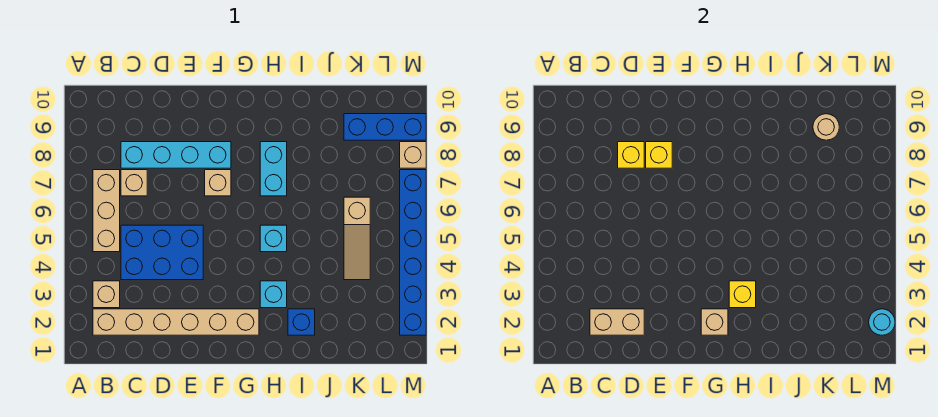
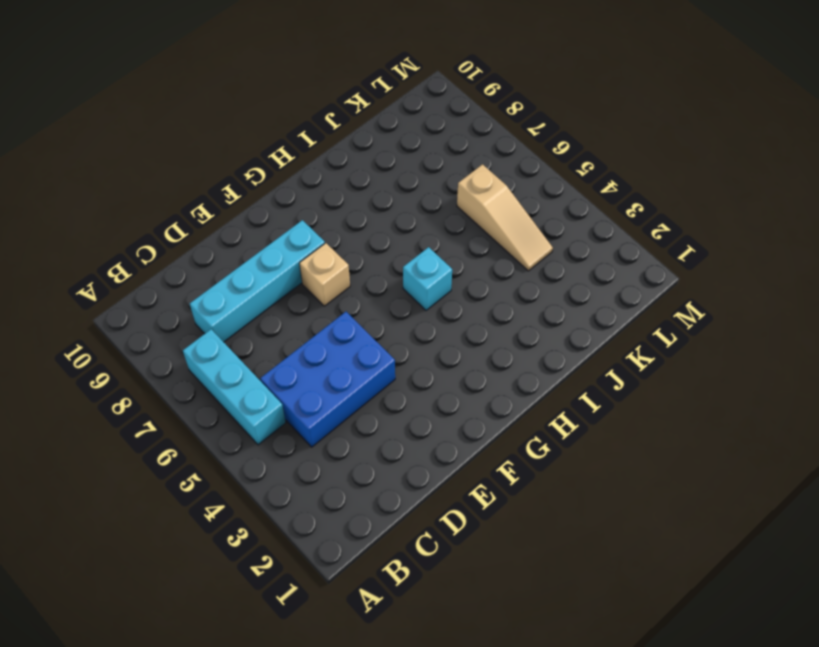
cyan 1x3 brick [183,329,286,445] -> tan 1x3 brick [93,170,120,252]
none -> tan 1x6 brick [93,309,259,335]
none -> tan 1x1 brick [93,281,120,308]
none -> tan 1x1 brick [121,170,147,196]

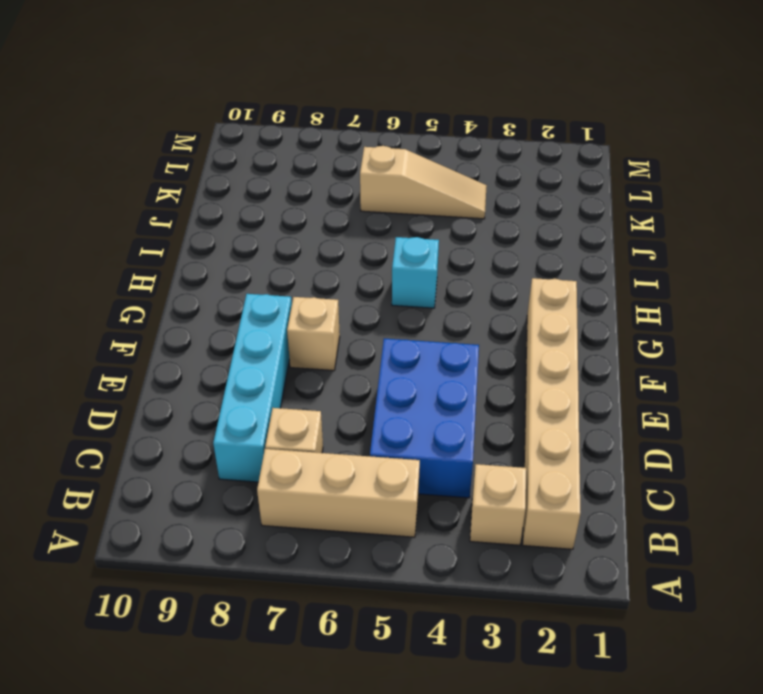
none -> cyan 1x1 brick [260,281,287,308]
none -> cyan 1x2 brick [260,142,287,196]
none -> blue 1x1 brick [288,309,315,335]

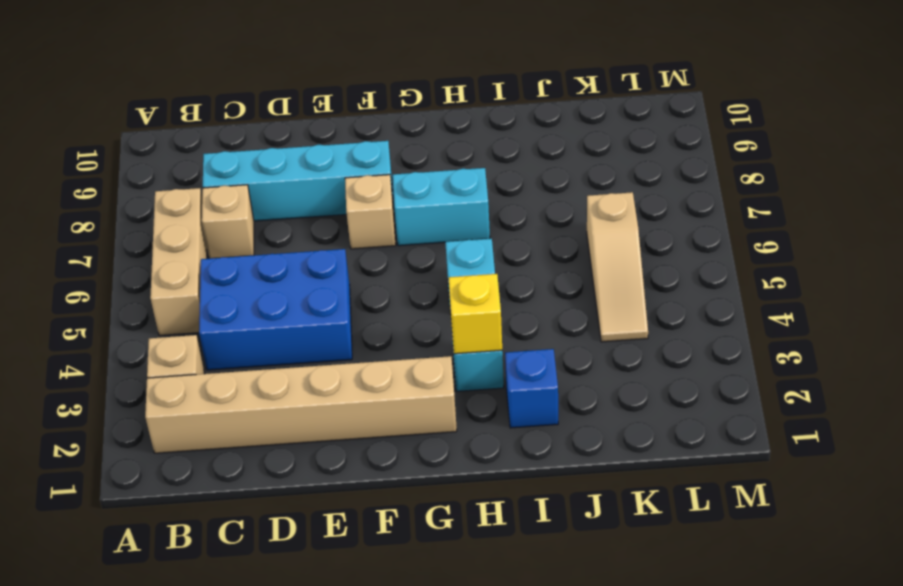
cyan 1x2 brick [393,168,490,246] -> cyan 1x2 brick turned to [260,142,287,196]
none -> blue 1x3 brick [344,114,426,140]
none -> blue 1x6 brick [400,170,426,335]
none -> tan 1x1 brick [400,142,426,168]

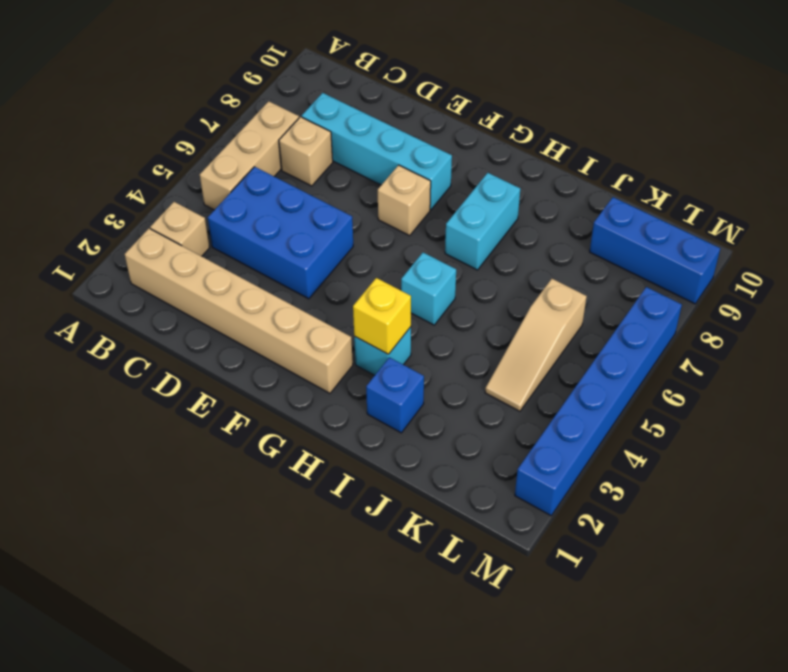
none -> tan 1x1 brick [400,142,426,168]
none -> tan 1x2 brick [590,309,644,335]
none -> yellow 1x1 brick [618,142,644,168]

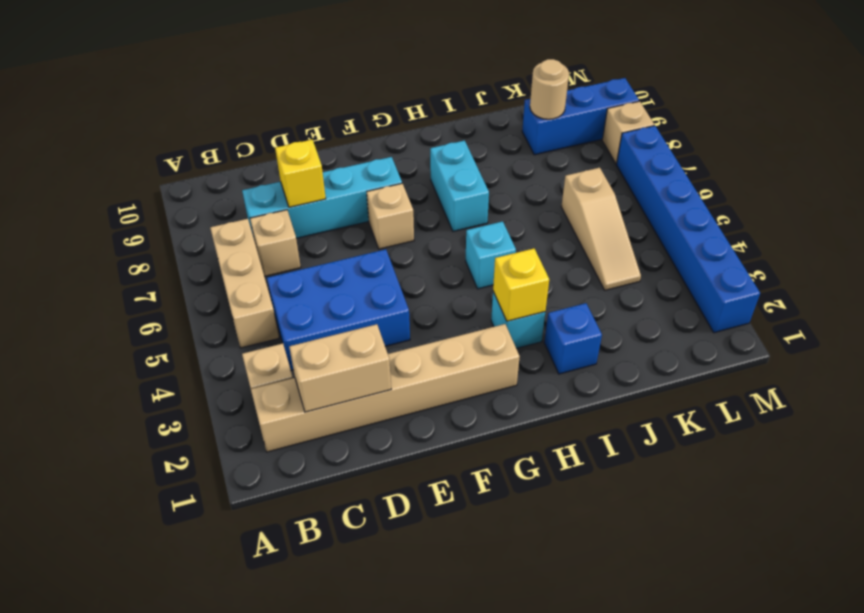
none -> yellow 1x1 brick [646,142,672,168]
none -> tan 1x1 brick [701,309,728,335]
none -> cyan 1x1 round brick [869,309,895,335]

